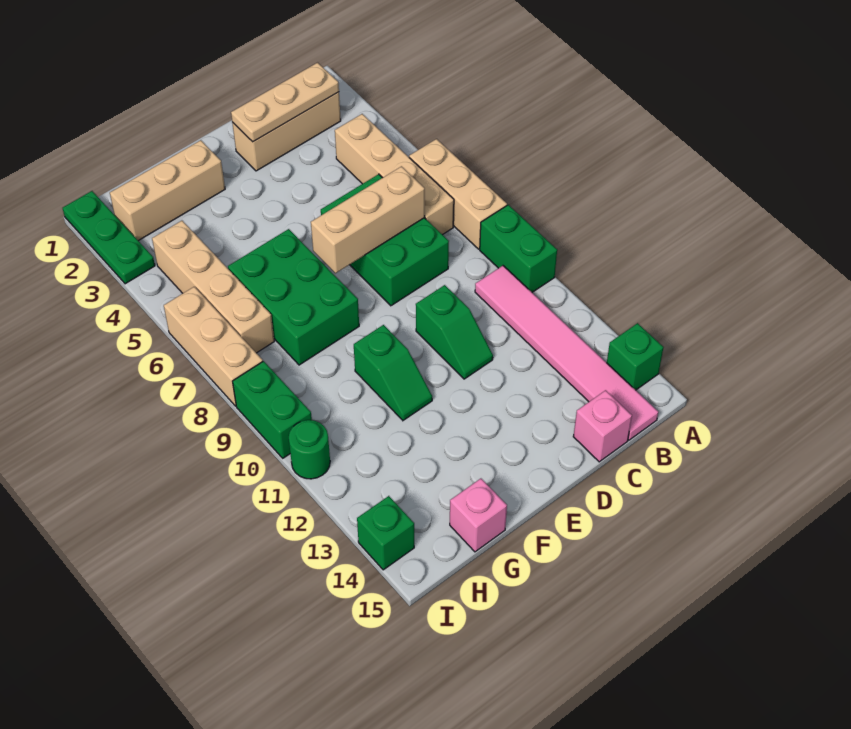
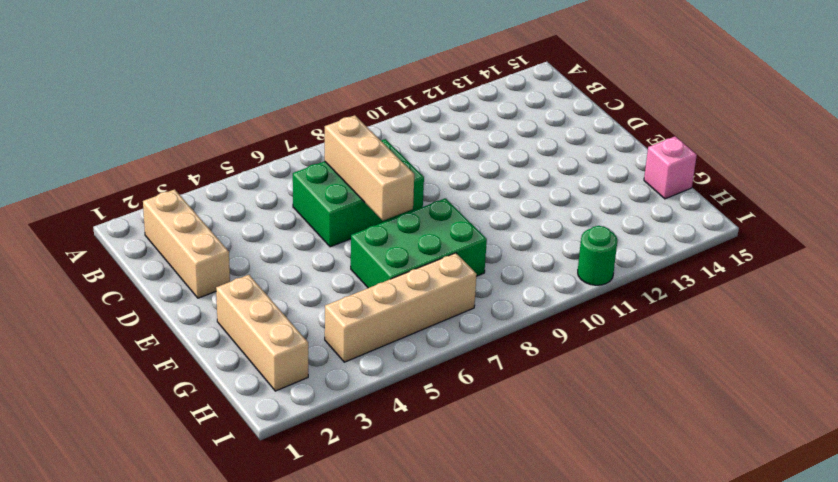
none -> tan 1x3 brick [409,139,507,249]
none -> green 1x2 brick [480,205,557,292]
none -> green 1x1 brick [607,323,664,390]

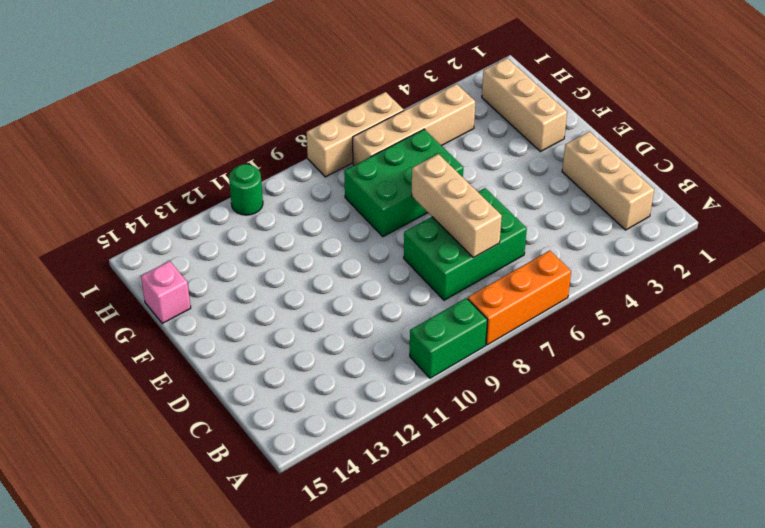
orange 1x3 brick [468,251,571,345] -> tan 1x3 brick [409,139,507,249]
none -> green 1x1 brick [607,323,664,390]
none -> tan 1x4 brick [335,114,454,235]
none -> pink 1x6 tile [475,266,658,440]

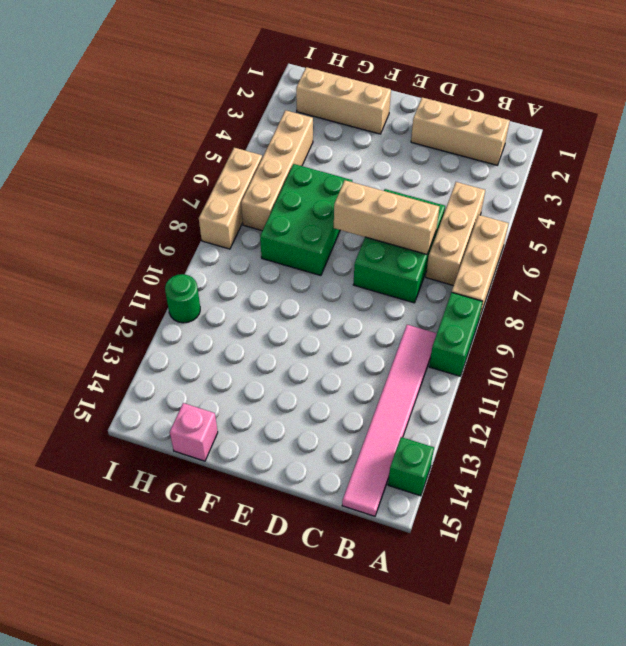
tan 1x3 brick [426,182,485,286] -> tan 1x4 brick [335,114,454,235]
none -> pink 1x1 brick [573,390,632,462]
none -> green 1x2 slope [416,285,493,379]
none -> green 1x2 slope [354,325,432,420]

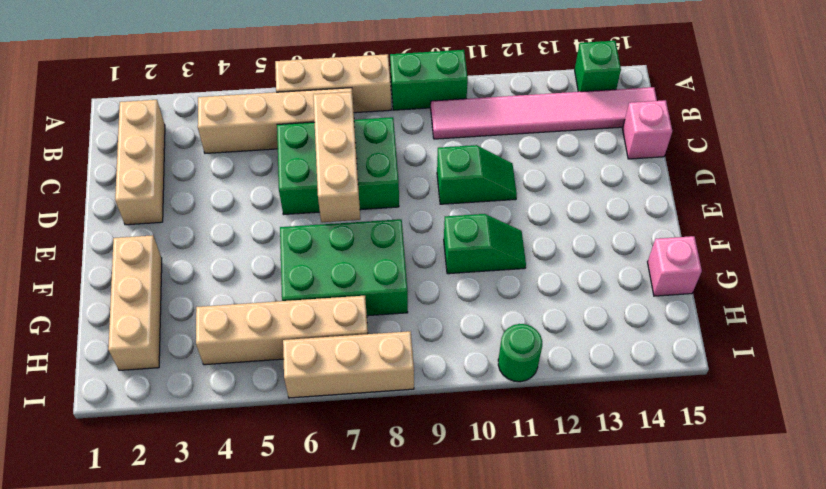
none -> green 1x3 plate [63,191,155,284]
none -> green 1x2 brick [233,361,312,458]
none -> green 1x1 brick [357,496,414,570]

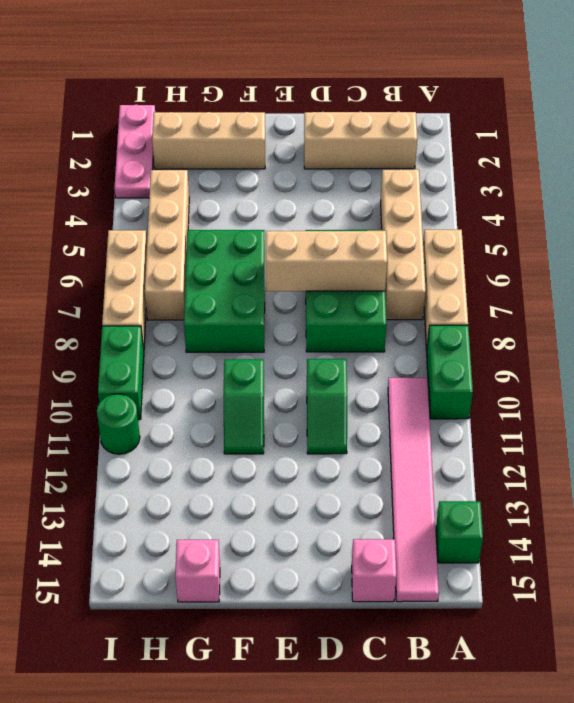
pink 1x3 plate [114,105,155,198] -> green 1x3 plate [63,191,155,284]
none -> green 1x1 brick [357,496,414,570]
none -> tan 1x3 plate [231,63,339,142]

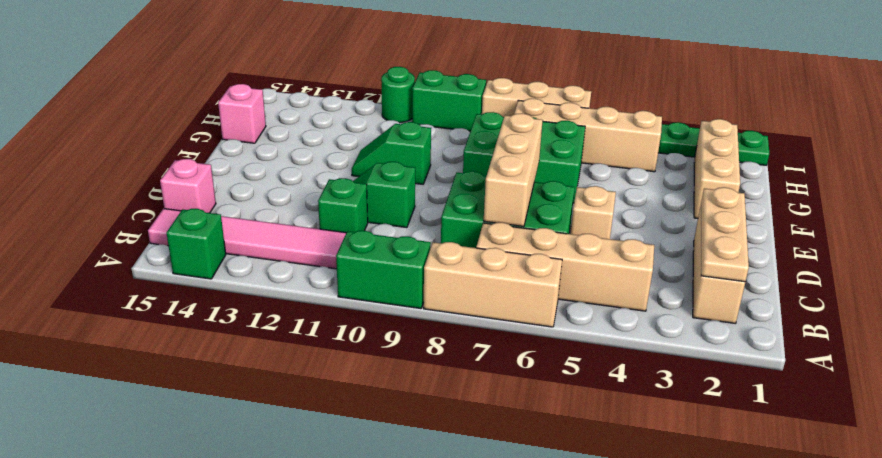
green 1x1 brick [318,178,368,233] -> green 1x1 brick moved to [357,496,414,570]
tan 1x1 brick [570,186,616,239] -> none

